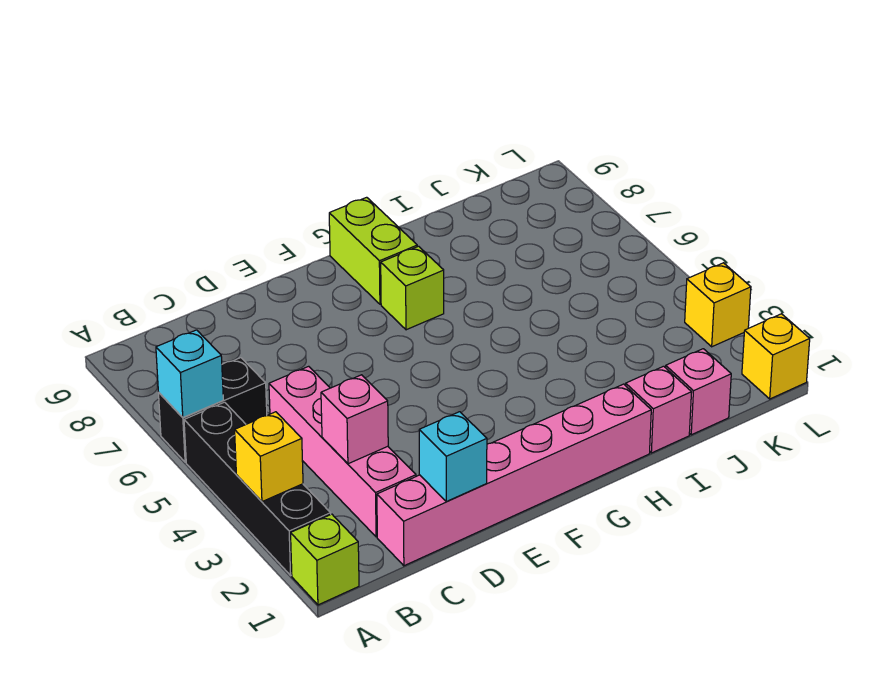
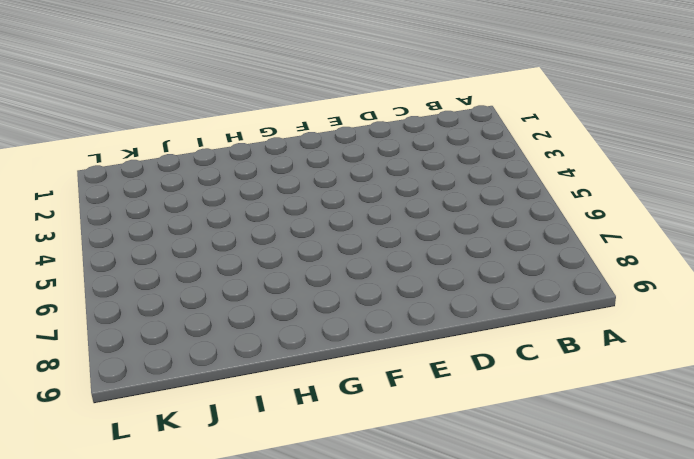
none -> lime 1x1 brick [291,514,359,605]
none -> black 1x4 brick [184,402,331,575]
none -> black 1x2 brick [159,358,267,462]

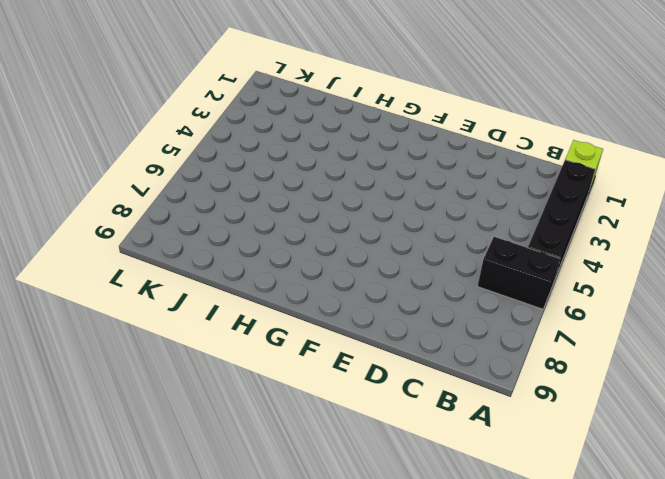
none -> pink 1x6 brick [377,384,651,566]
none -> pink 1x4 brick [269,366,416,537]
none -> lime 1x1 brick [381,246,444,330]

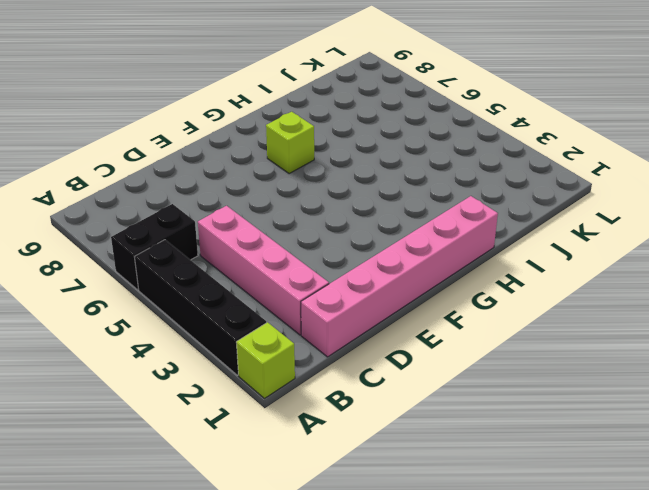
none -> lime 1x2 brick [329,197,417,304]
none -> pink 1x1 brick [626,366,692,453]
none -> pink 1x1 brick [666,349,731,435]

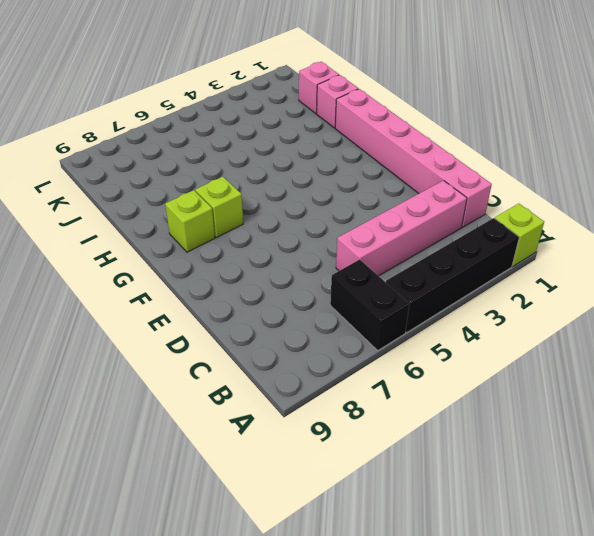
lime 1x1 brick [165,190,215,252] -> lime 1x2 brick [329,197,417,304]
none -> yellow 1x1 brick [742,314,810,399]
none -> yellow 1x1 brick [685,263,751,347]
none -> yellow 1x1 brick [235,412,303,502]

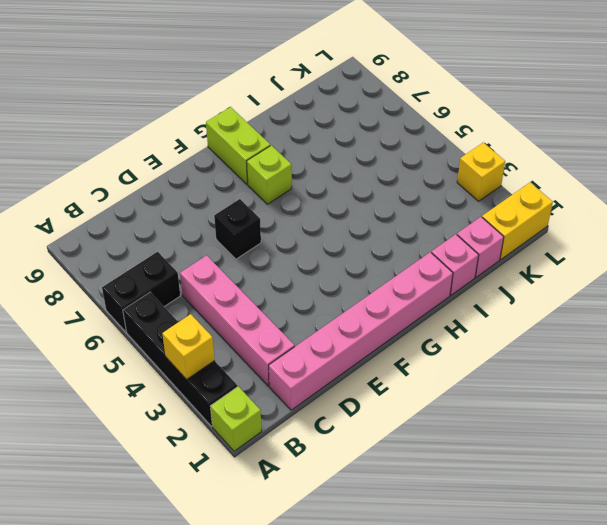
black 1x1 brick [214,199,261,259] -> none
yellow 1x2 brick [482,183,553,260] -> yellow 1x1 brick [742,314,810,399]
none -> cyan 1x1 brick [156,330,223,417]
none -> pink 1x1 brick [321,375,388,464]
none -> cyan 1x1 brick [419,412,487,501]

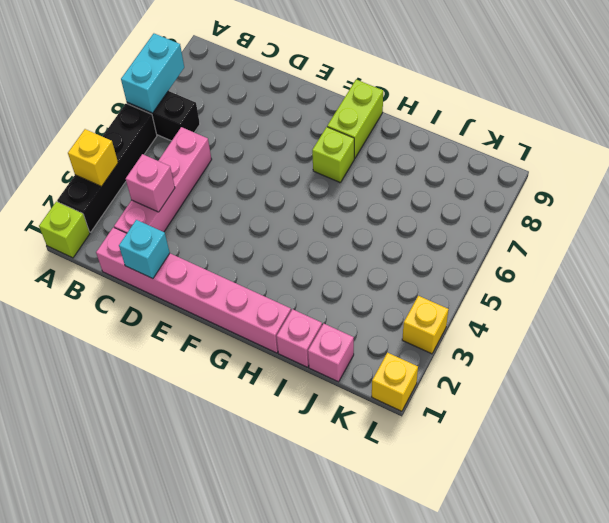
cyan 1x2 brick [121,34,184,113] -> cyan 1x1 brick [156,330,223,417]

